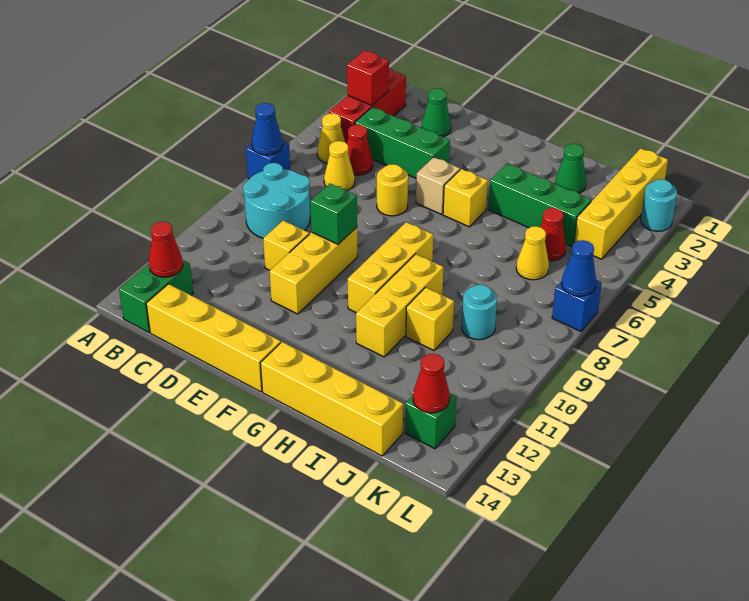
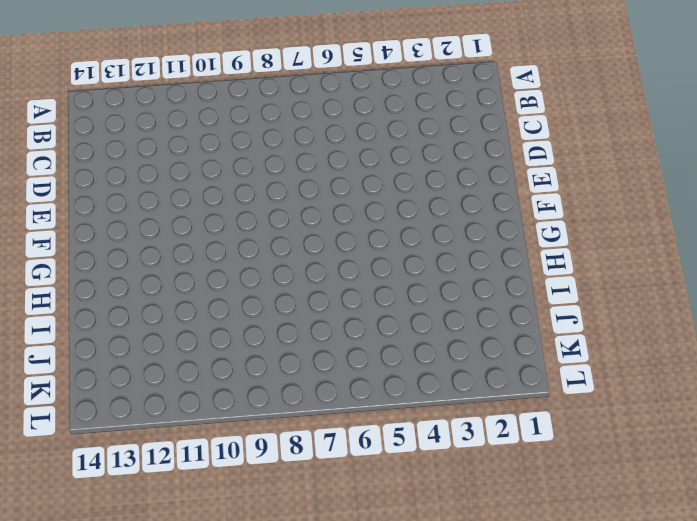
none -> blue 1x1 brick [246,141,290,179]
none -> red 1x3 brick [329,68,406,143]
none -> yellow 1x1 cone [317,113,345,163]
none -> cyan 2x2 round brick [243,163,310,238]

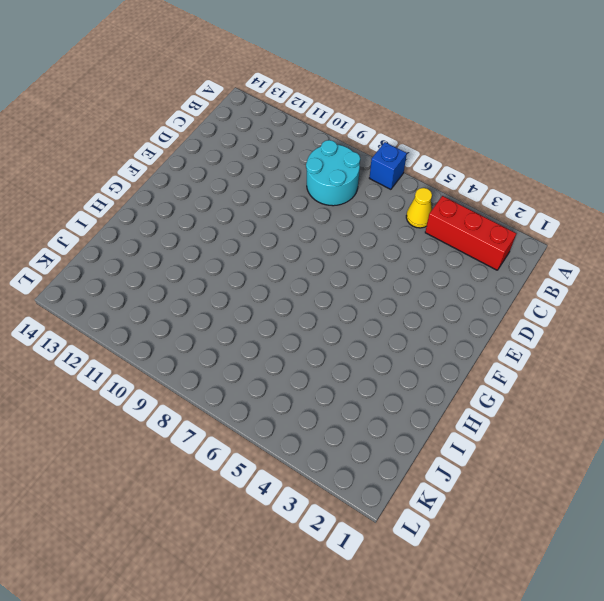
none -> green 1x2 brick [119,260,193,332]
none -> green 1x3 brick [355,107,450,178]
none -> red 1x1 cone [347,125,373,175]
none -> yellow 1x1 cone [324,141,355,191]

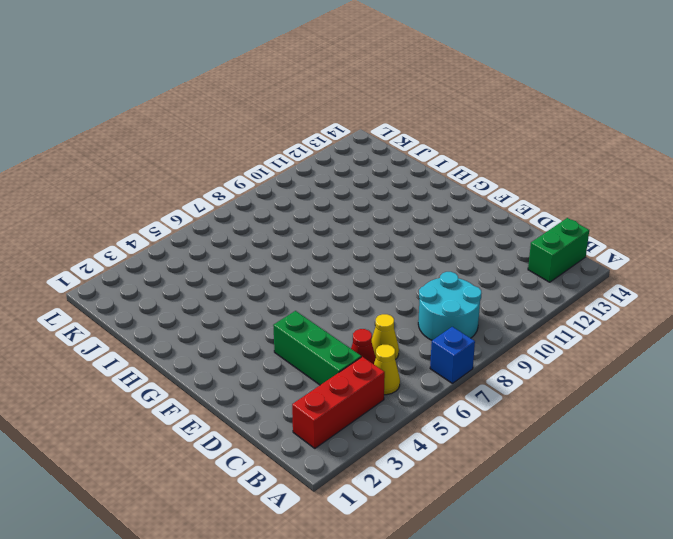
none -> yellow 1x4 brick [146,284,281,392]
none -> green 1x1 cone [422,88,451,137]
none -> yellow 1x1 brick [263,221,309,270]
none -> yellow 1x1 round brick [377,164,408,216]

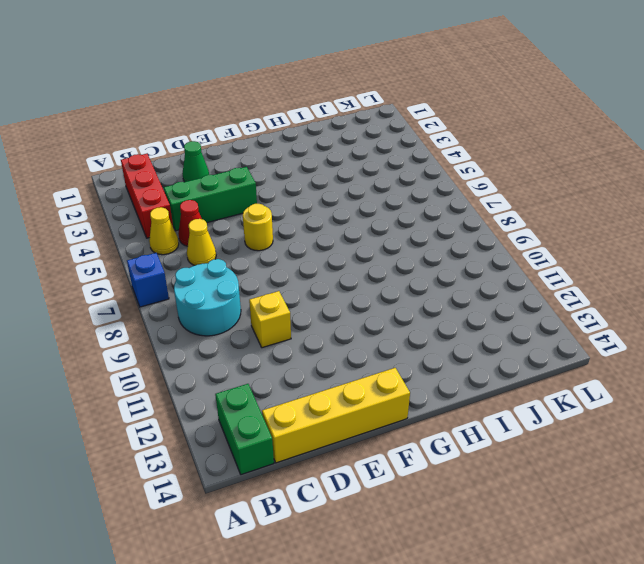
none -> yellow 1x3 brick [270,227,357,314]
none -> tan 1x1 brick [416,157,460,214]
none -> yellow 1x1 brick [443,169,488,227]
none -> yellow 1x3 brick [348,222,433,313]

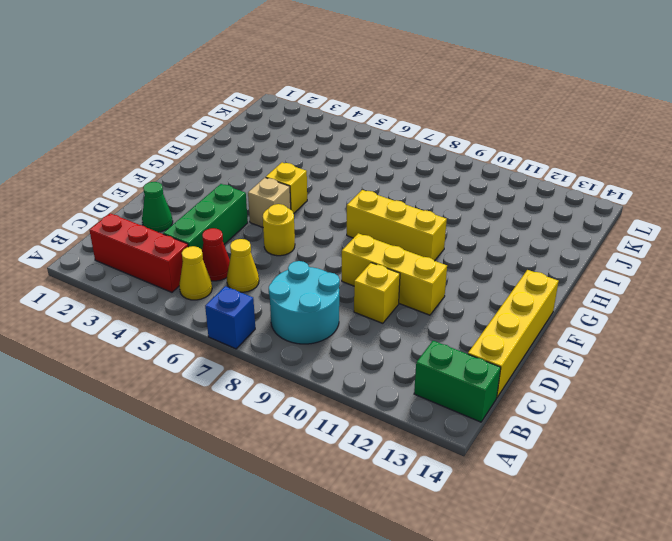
none -> yellow 1x4 brick [261,342,403,456]
none -> green 1x3 brick [488,164,591,246]
none -> yellow 1x3 brick [356,254,443,357]
none -> green 1x1 cone [555,144,586,193]

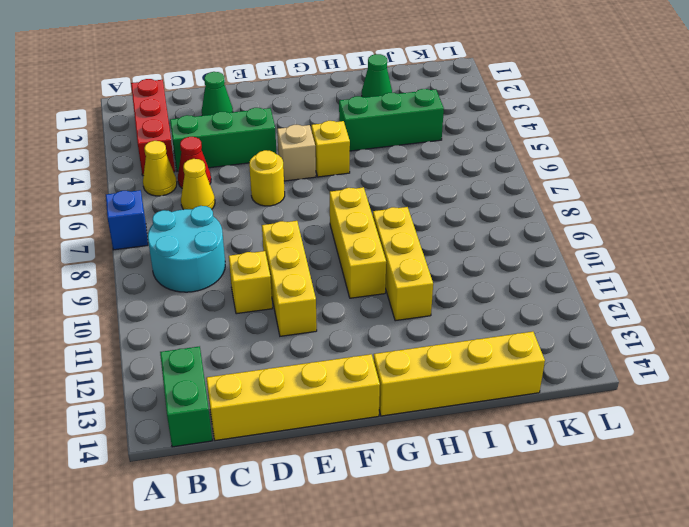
none -> yellow 1x1 brick [406,287,454,350]
none -> red 1x1 cone [540,208,566,261]
none -> yellow 1x1 cone [516,226,549,280]
none -> cyan 1x1 round brick [461,285,497,340]

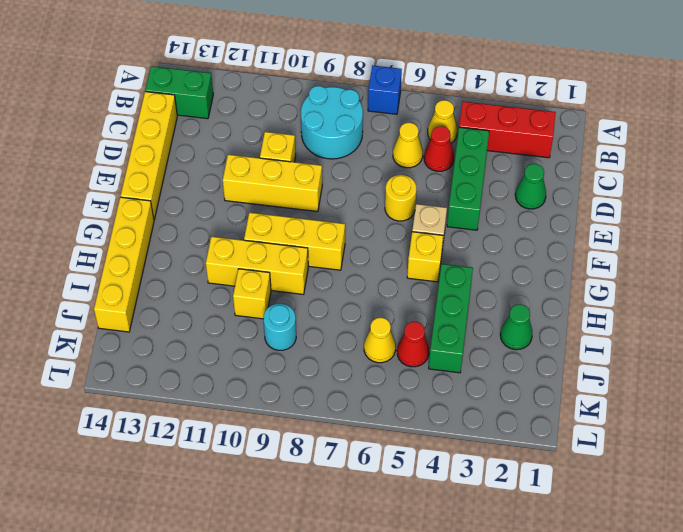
none -> yellow 1x4 brick [574,148,668,259]
none -> green 1x1 brick [405,393,456,449]
none -> cyan 1x1 round brick [641,179,677,231]
none -> blue 1x1 brick [552,280,602,331]

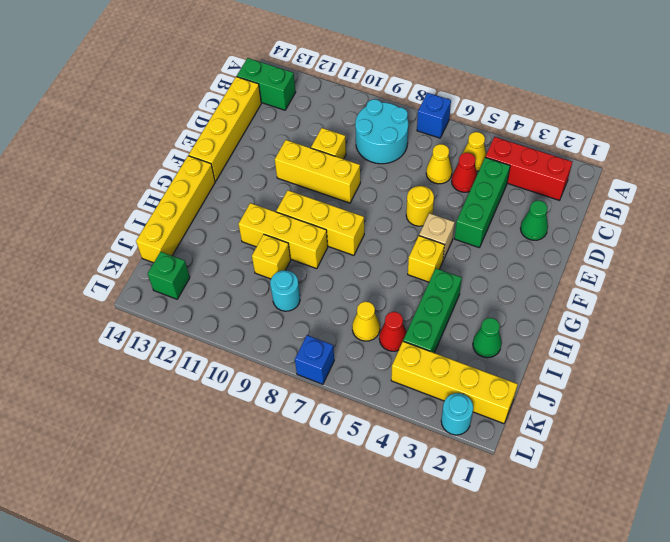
none -> blue 1x1 cone [252,103,283,155]
none -> red 1x1 brick [347,51,389,105]
none -> red 1x1 cone [149,222,183,277]
none -> green 1x1 brick [310,184,357,244]

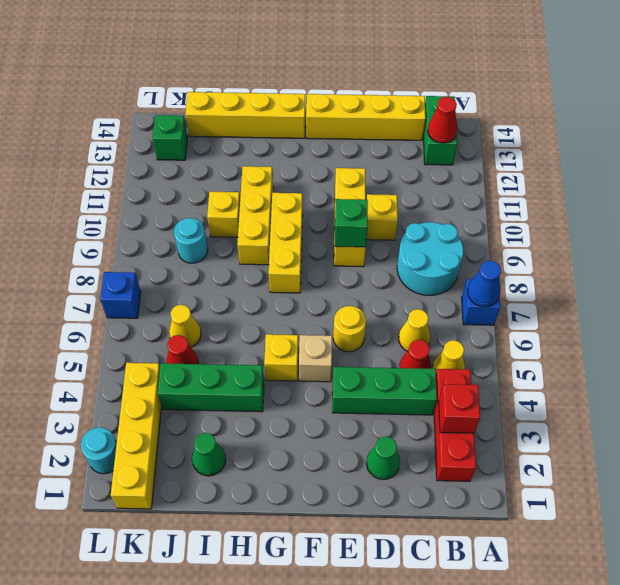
none -> red 1x1 cone [413,354,450,413]
none -> blue 1x1 cone [562,240,596,296]

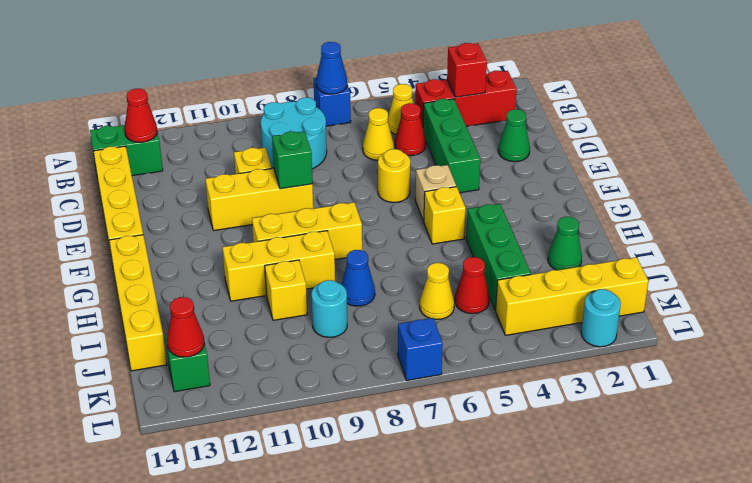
blue 1x1 cone [342,250,375,306] -> blue 1x1 cone moved to [562,240,596,296]

